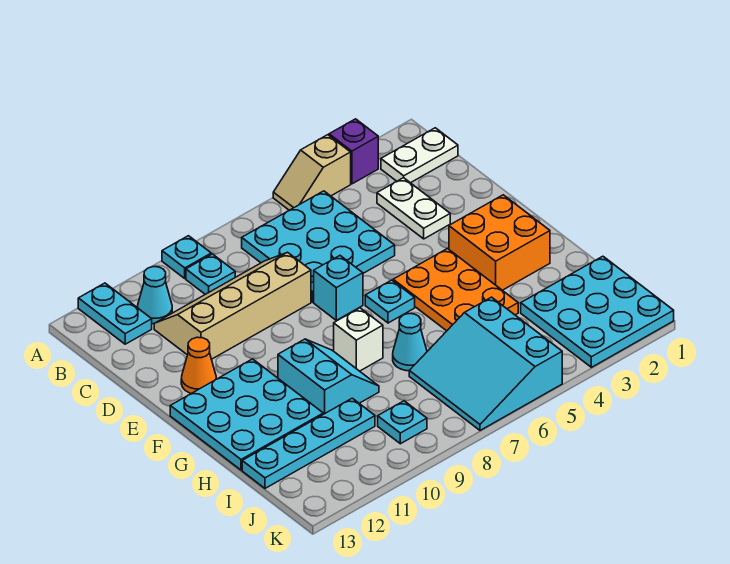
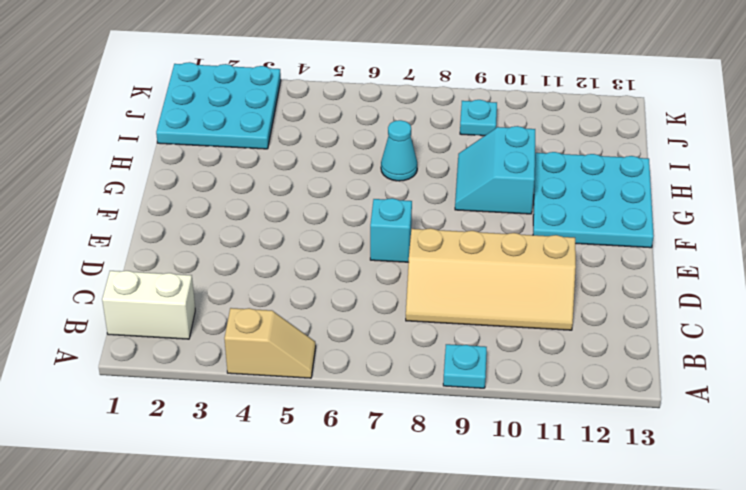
white 1x2 brick [102,271,195,339] -> white 1x2 plate [381,128,458,183]
none -> purple 1x1 brick [329,119,378,184]
none -> cyan 1x2 plate [78,283,152,344]
none -> cyan 3x3 plate [242,191,395,302]

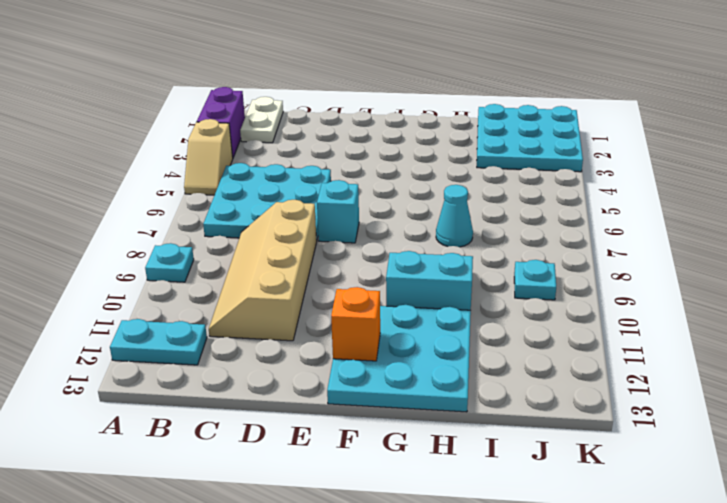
purple 1x2 brick [197,87,245,157] -> purple 1x1 brick [329,119,378,184]
orange 1x1 brick [331,287,380,361] -> none
none -> cyan 1x1 plate [186,254,235,294]
none -> cyan 1x1 cone [138,267,172,324]
none -> white 1x2 plate [377,178,450,239]

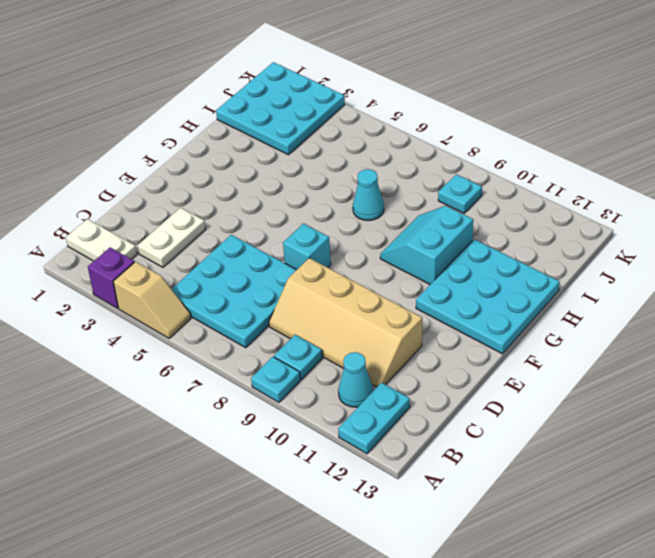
none -> orange 1x1 cone [181,337,216,393]
none -> orange 2x2 brick [449,195,550,290]
none -> orange 2x3 plate [393,248,518,331]

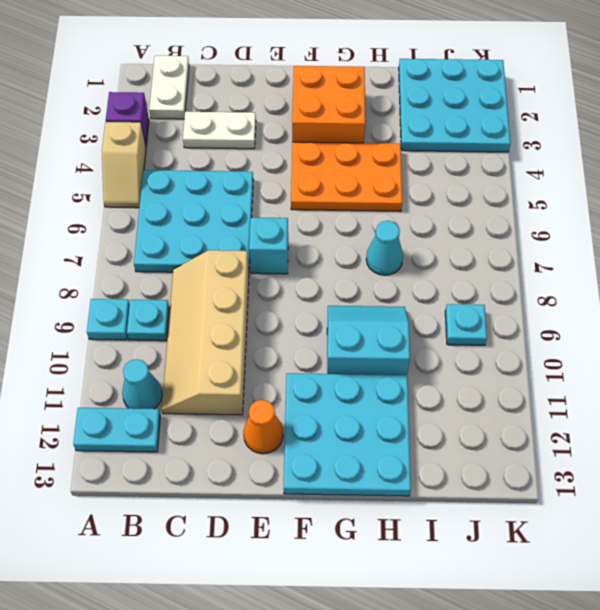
none -> cyan 1x1 plate [365,280,415,323]
none -> white 1x1 brick [334,308,383,371]
none -> cyan 3x3 slope [409,297,562,430]

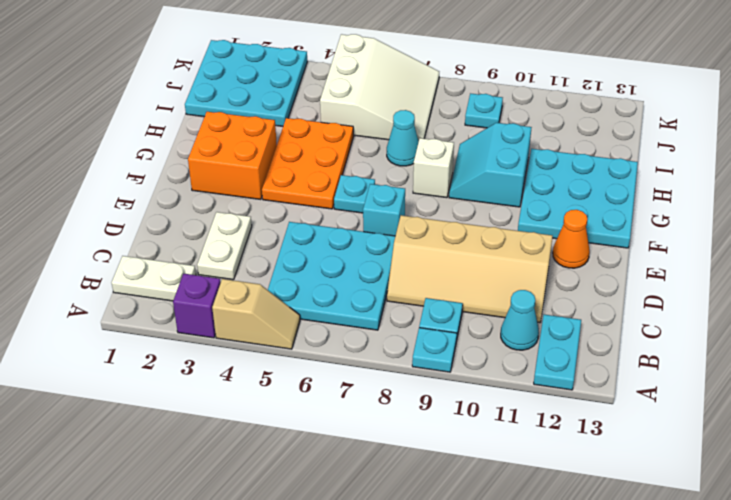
white 3x3 slope [320,34,439,141] -> cyan 3x3 slope [409,297,562,430]
none -> cyan 1x4 plate [242,398,375,488]

